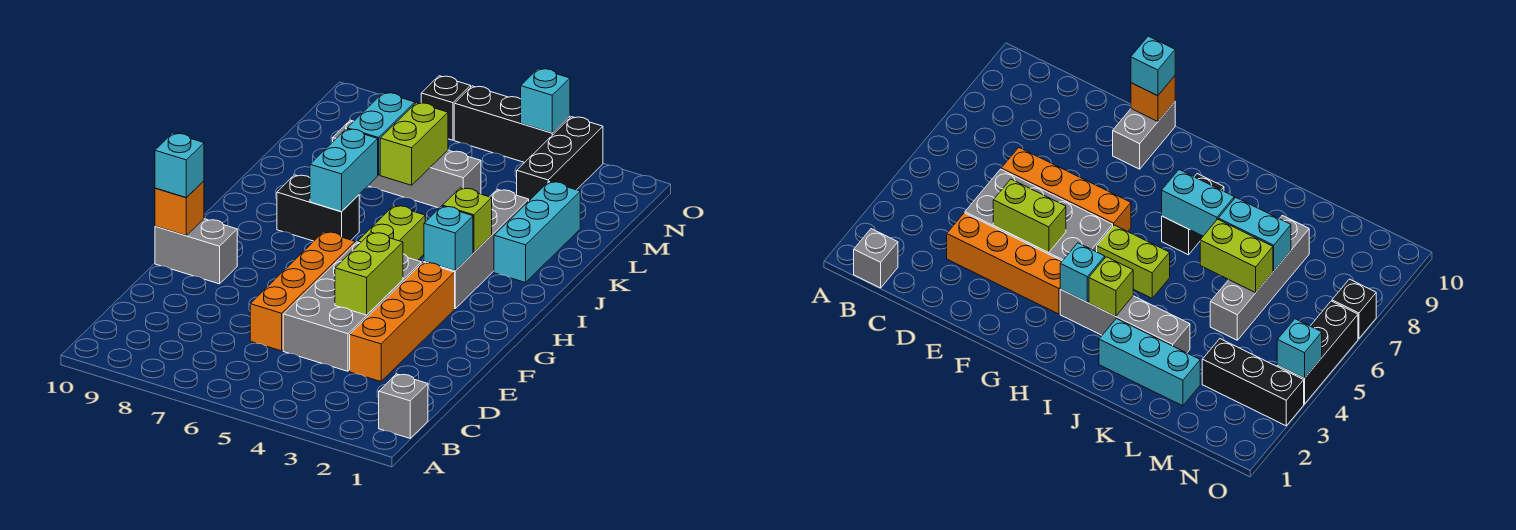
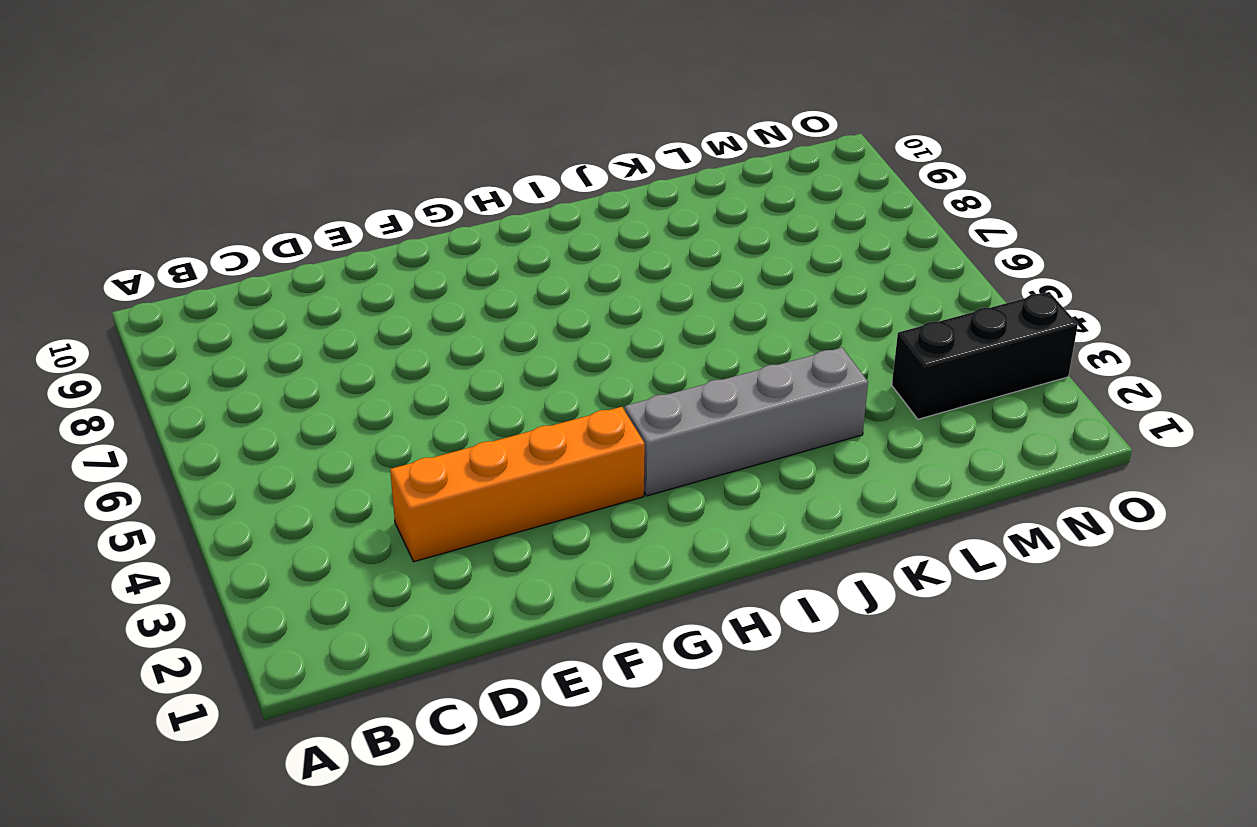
none -> grey 1x1 brick [379,374,428,438]
none -> grey 2x4 brick [283,242,421,371]
none -> orange 1x4 brick [250,232,355,351]

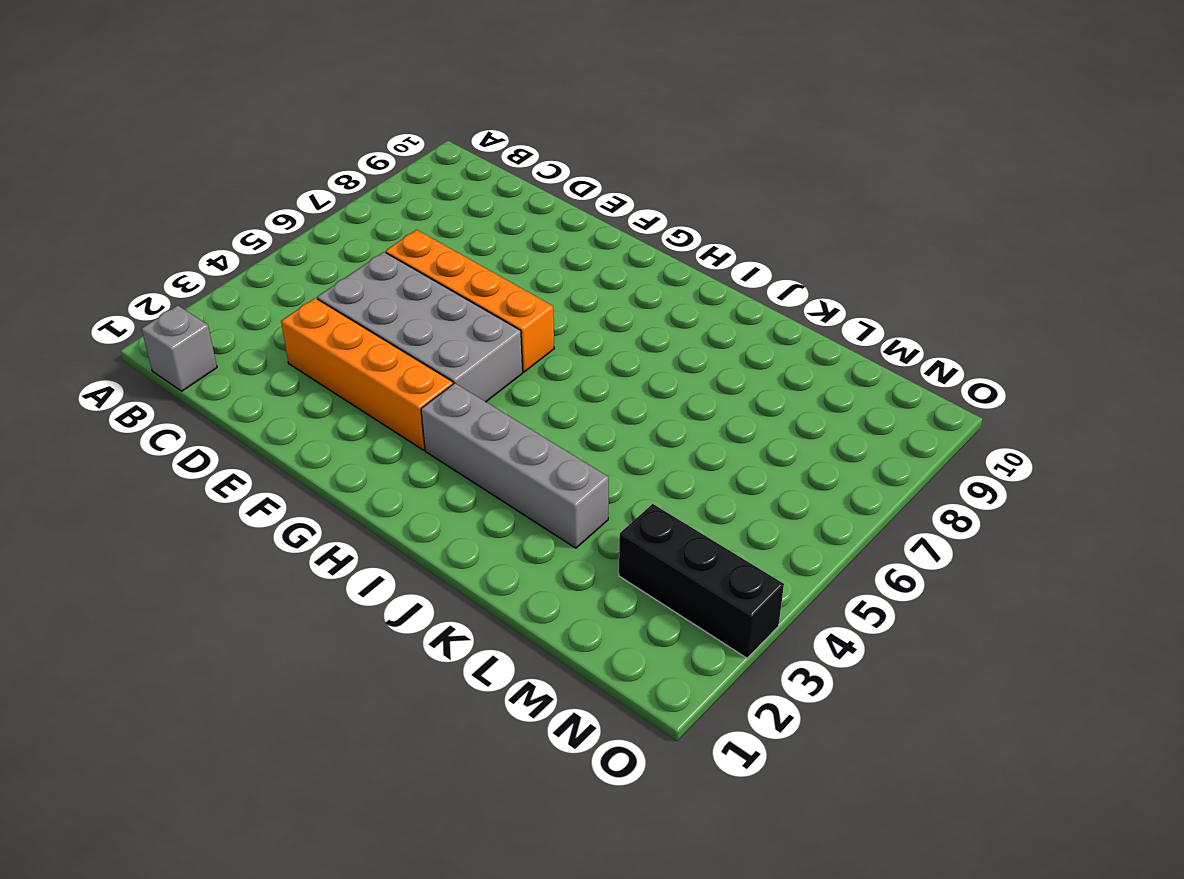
none -> grey 1x2 brick [155,219,237,284]
none -> lime 1x2 brick [358,206,425,261]
none -> black 1x2 brick [277,175,359,241]

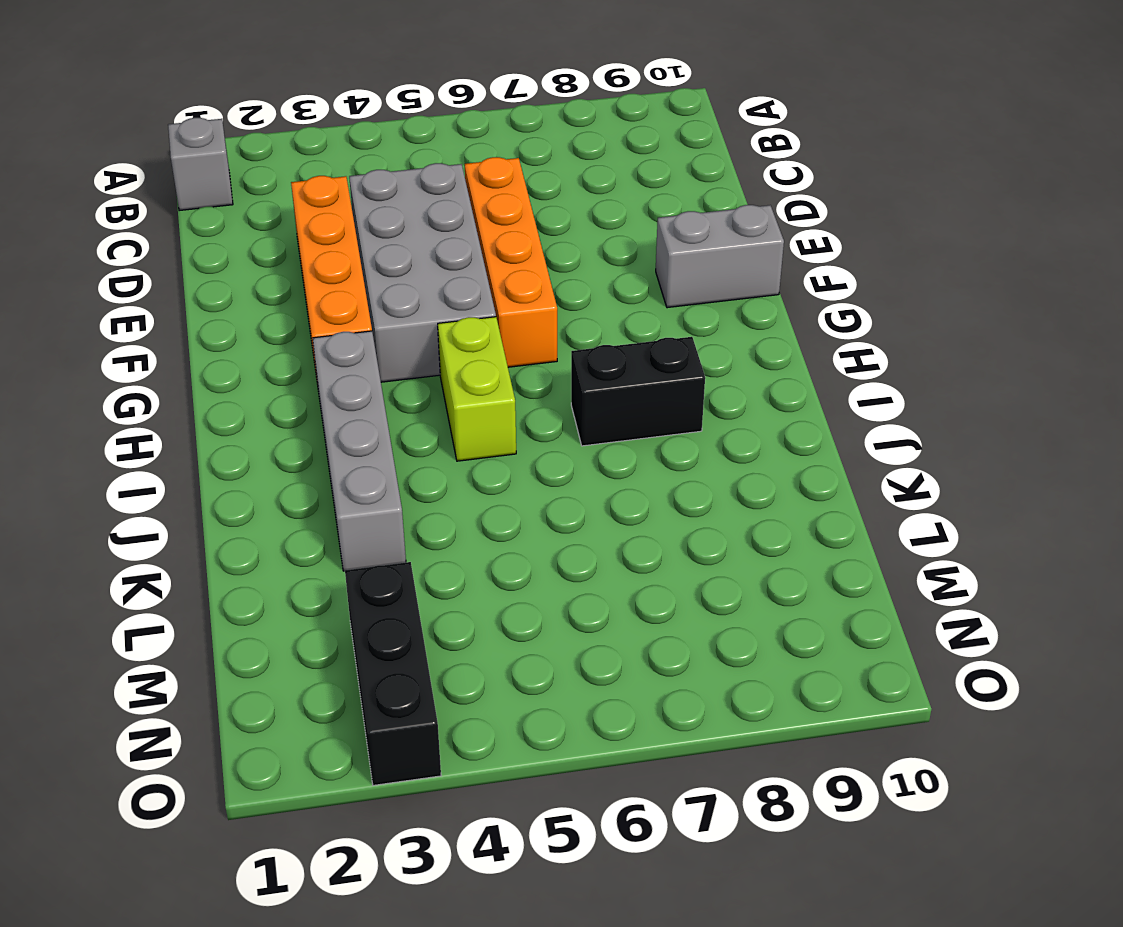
none -> cyan 1x3 brick [494,182,580,282]
none -> grey 1x4 brick [333,120,481,208]
none -> black 1x3 brick [454,86,570,163]

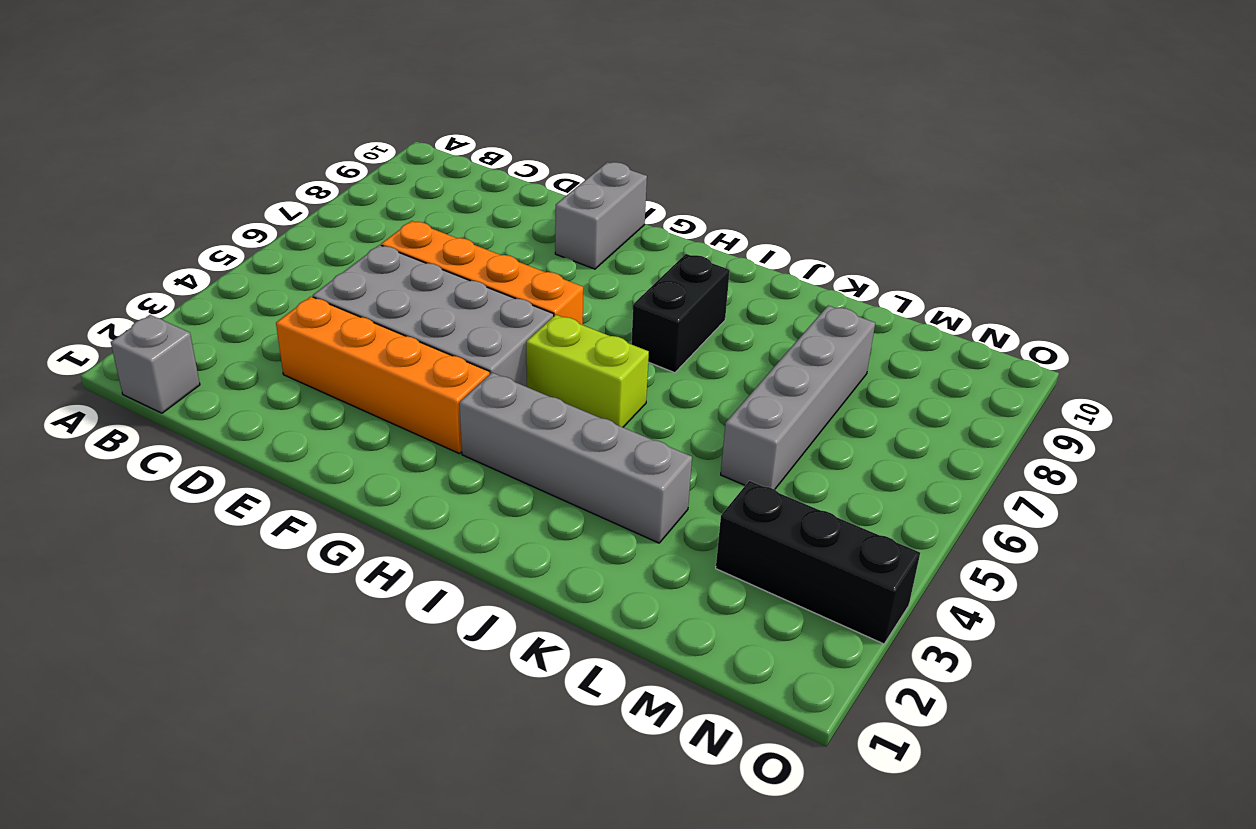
none -> cyan 1x3 brick [494,182,580,282]
none -> black 1x3 brick [454,86,570,163]
none -> black 1x1 brick [421,76,471,140]

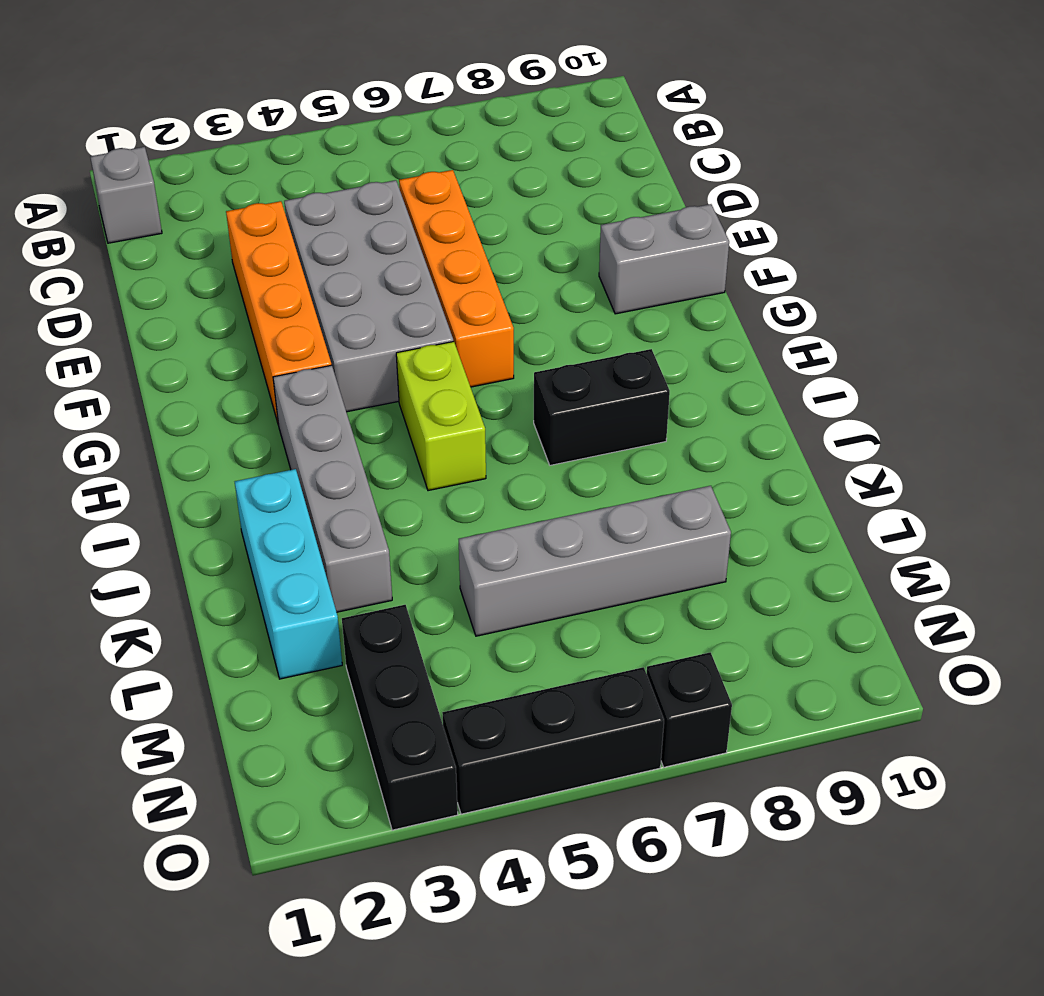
none -> lime 1x2 brick [335,232,403,315]
none -> orange 1x1 brick [155,181,204,236]
none -> cyan 1x1 brick [424,206,473,271]

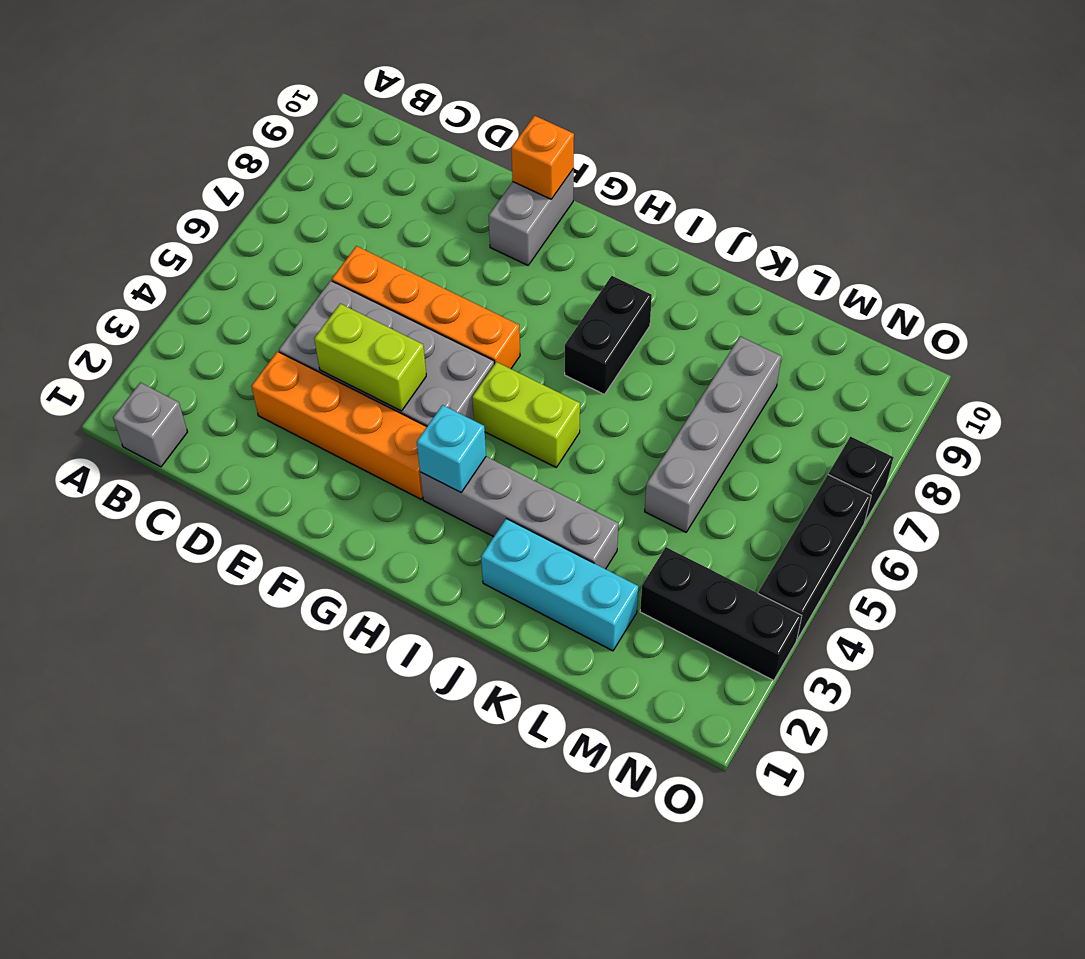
none -> lime 1x1 brick [442,188,492,252]
none -> cyan 1x2 brick [310,129,378,212]
none -> lime 1x2 brick [380,103,448,185]

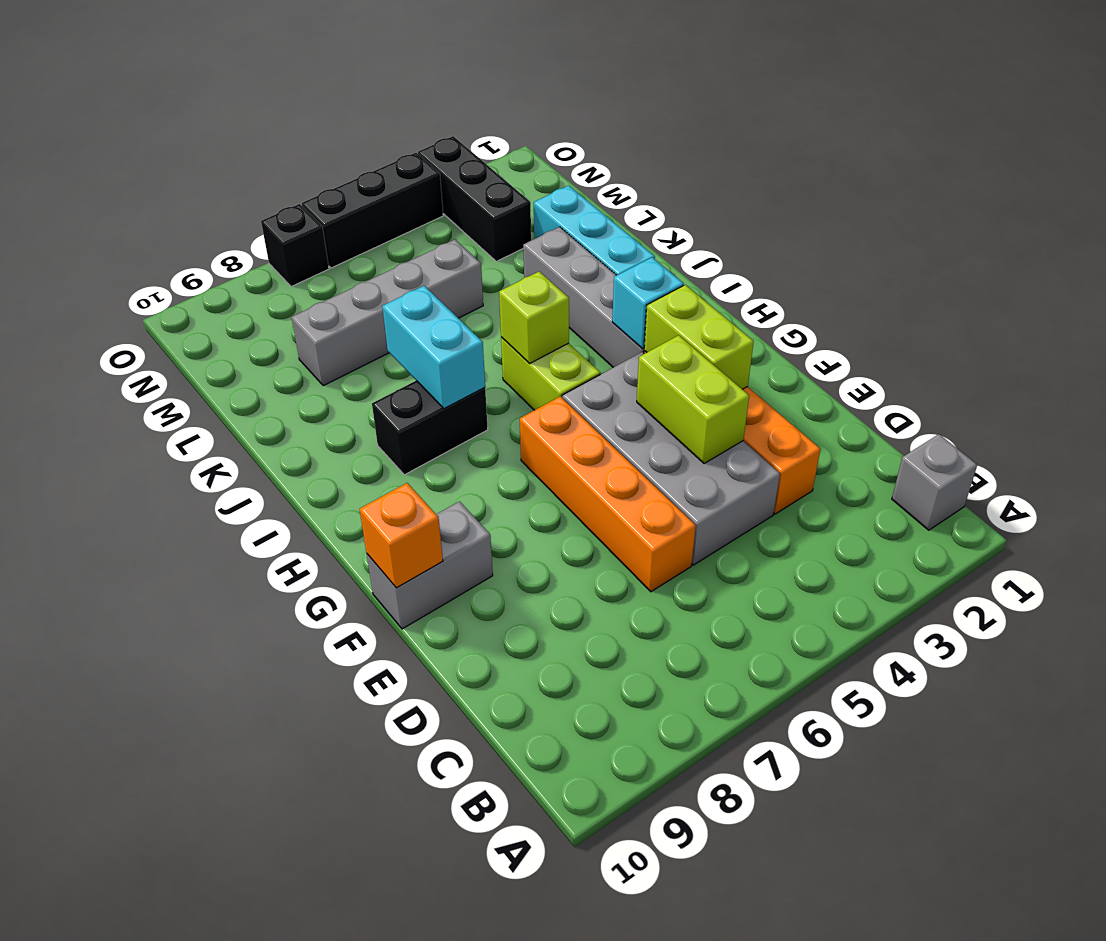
lime 1x2 brick [644,285,754,389] -> lime 1x2 brick moved to [380,103,448,185]
lime 1x1 brick [499,272,569,364] -> lime 1x1 brick moved to [442,188,492,252]
none -> cyan 1x2 brick [347,92,415,175]
none -> cyan 1x1 brick [521,68,570,133]
none -> cyan 1x1 brick [155,133,204,198]

